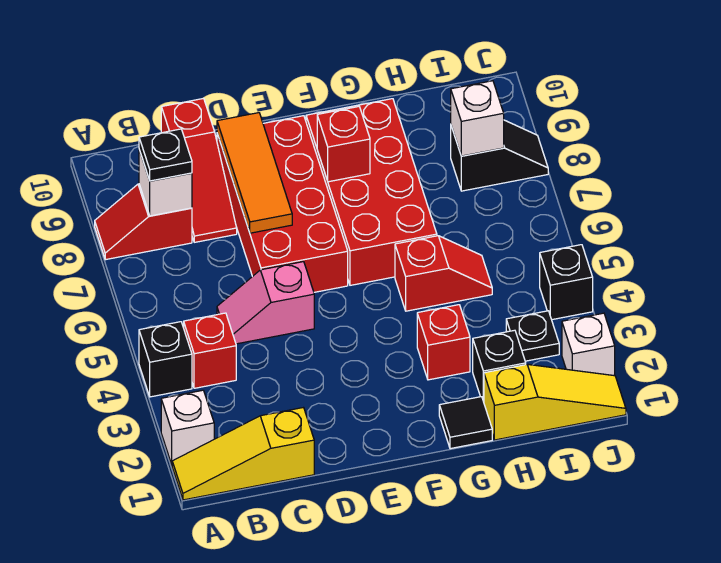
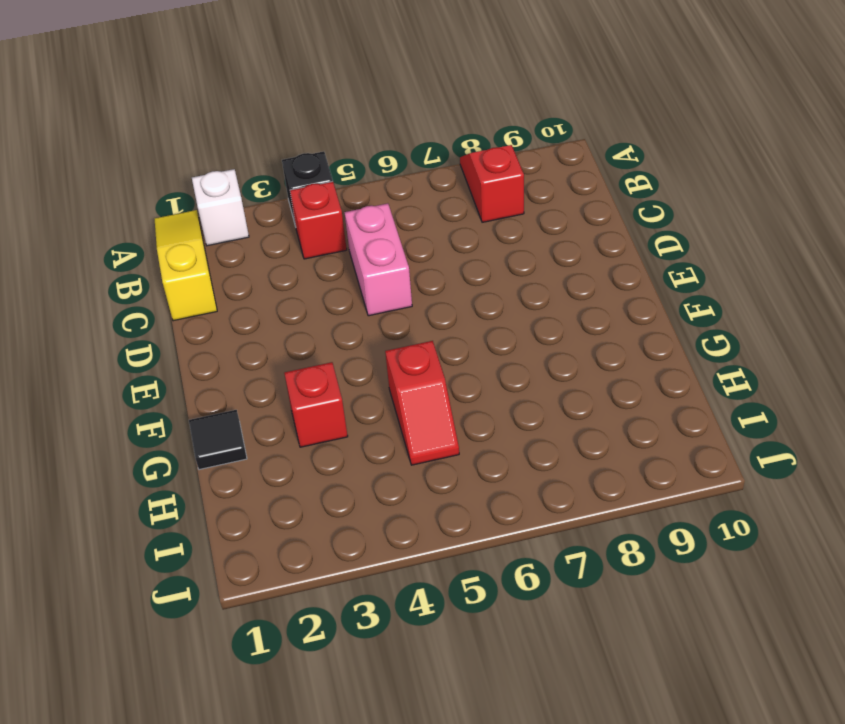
pink 1x2 brick [344,203,412,316] -> pink 1x2 slope [217,262,314,344]
none -> red 1x3 slope [161,98,237,242]
none -> red 2x4 brick [217,116,348,292]
none -> red 2x4 brick [306,99,437,285]

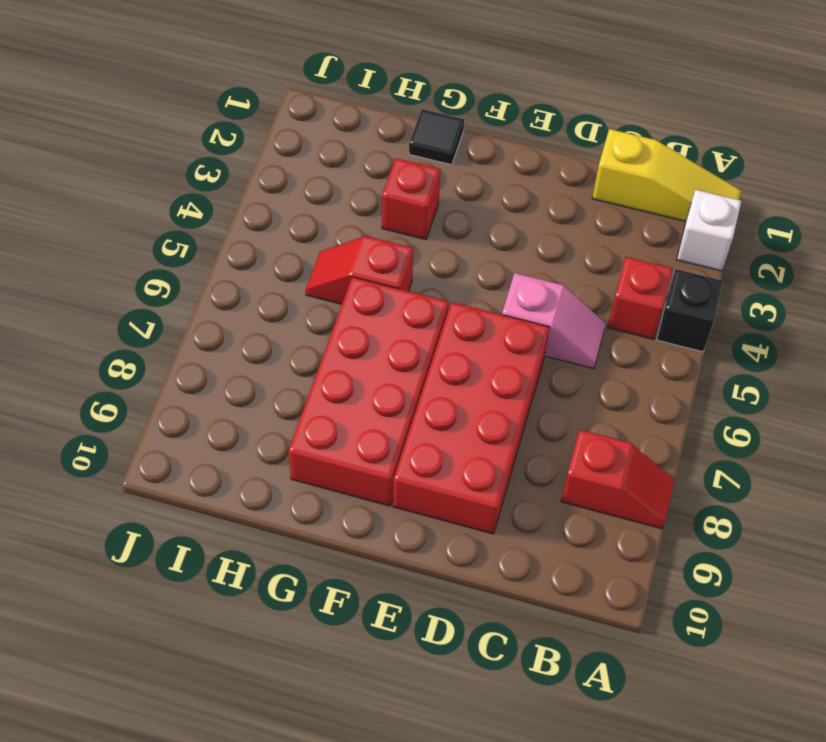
none -> red 1x3 slope [161,98,237,242]
none -> yellow 1x3 slope [484,364,626,440]
none -> black 1x1 brick [473,330,526,402]

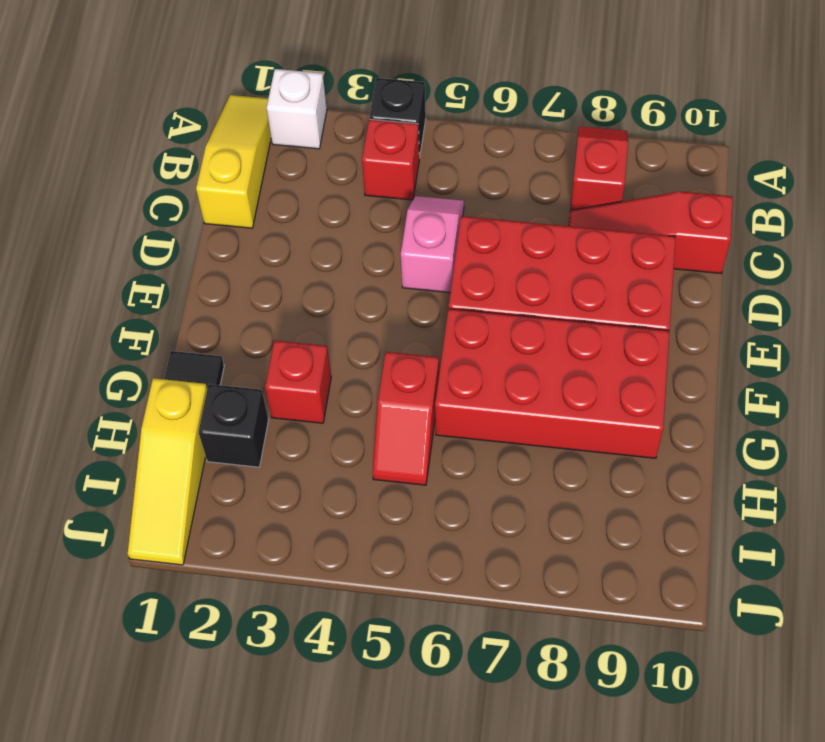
none -> black 1x1 plate [506,311,559,361]
none -> black 1x2 slope [451,120,548,191]
none -> white 1x1 brick [562,313,615,376]

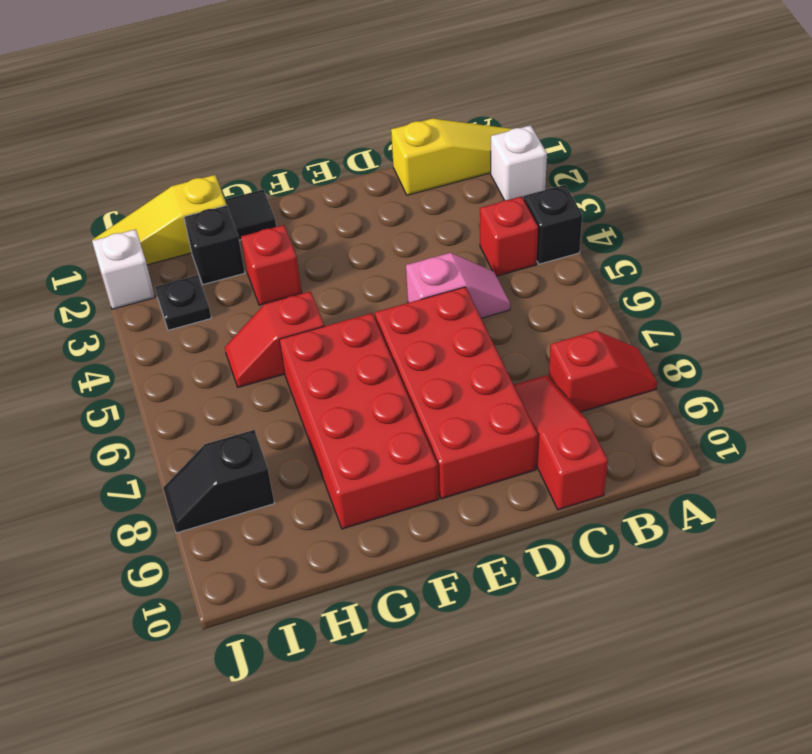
none -> black 1x1 brick [540,245,593,320]
none -> white 1x1 brick [139,150,192,216]
none -> orange 1x3 tile [217,113,292,233]

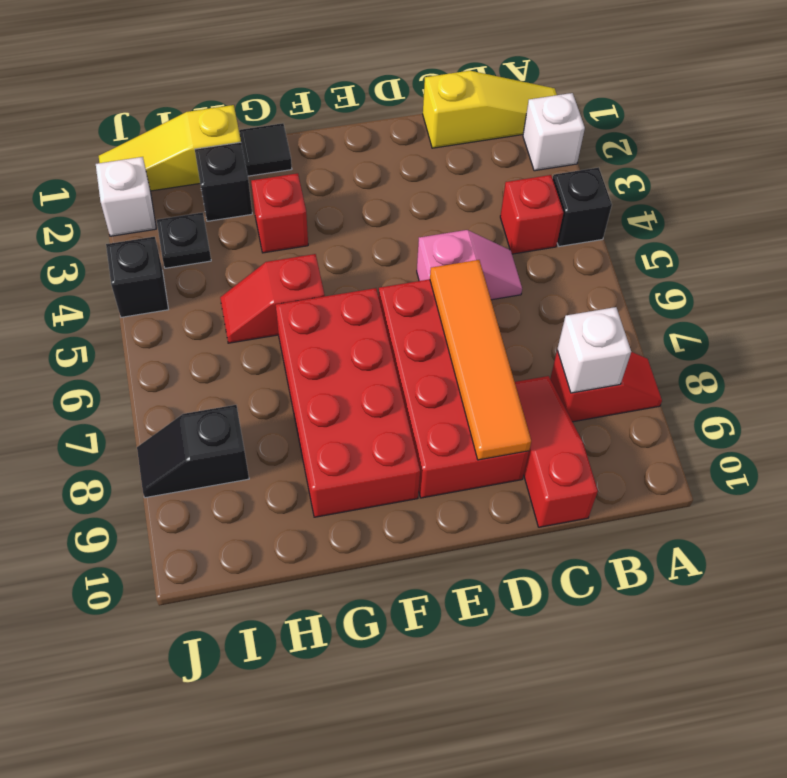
orange 1x4 tile [430,260,531,460] -> orange 1x3 tile [217,113,292,233]
none -> red 1x1 brick [317,107,370,182]
none -> white 1x1 brick [451,81,504,156]
none -> black 1x1 plate [139,129,192,181]

